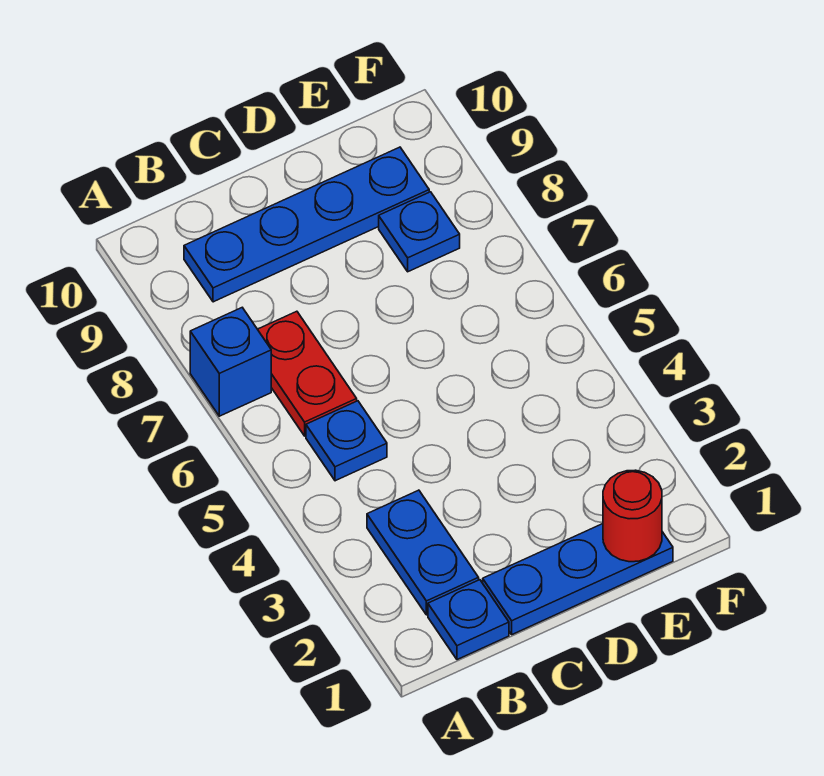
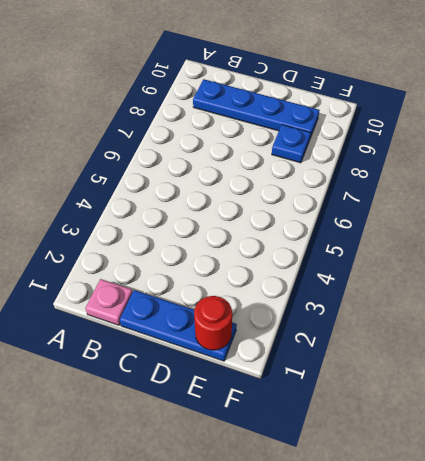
pink 1x1 plate [86,279,133,325] -> blue 1x1 plate [428,580,509,660]
none -> blue 1x1 brick [190,308,271,416]
none -> blue 1x2 plate [367,490,479,615]

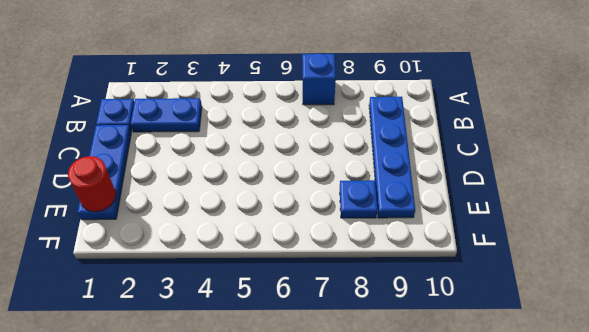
none -> blue 1x1 plate [306,401,387,481]
none -> red 1x2 plate [258,311,357,436]

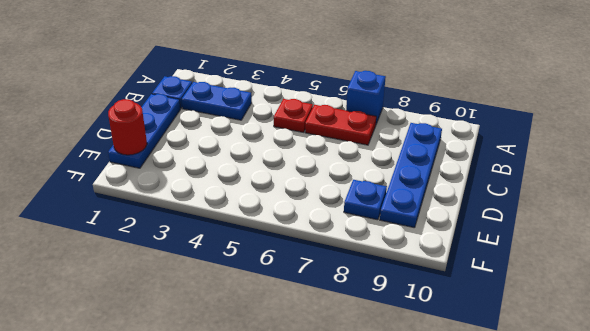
red 1x1 plate [274,99,313,132] -> blue 1x1 plate [306,401,387,481]

